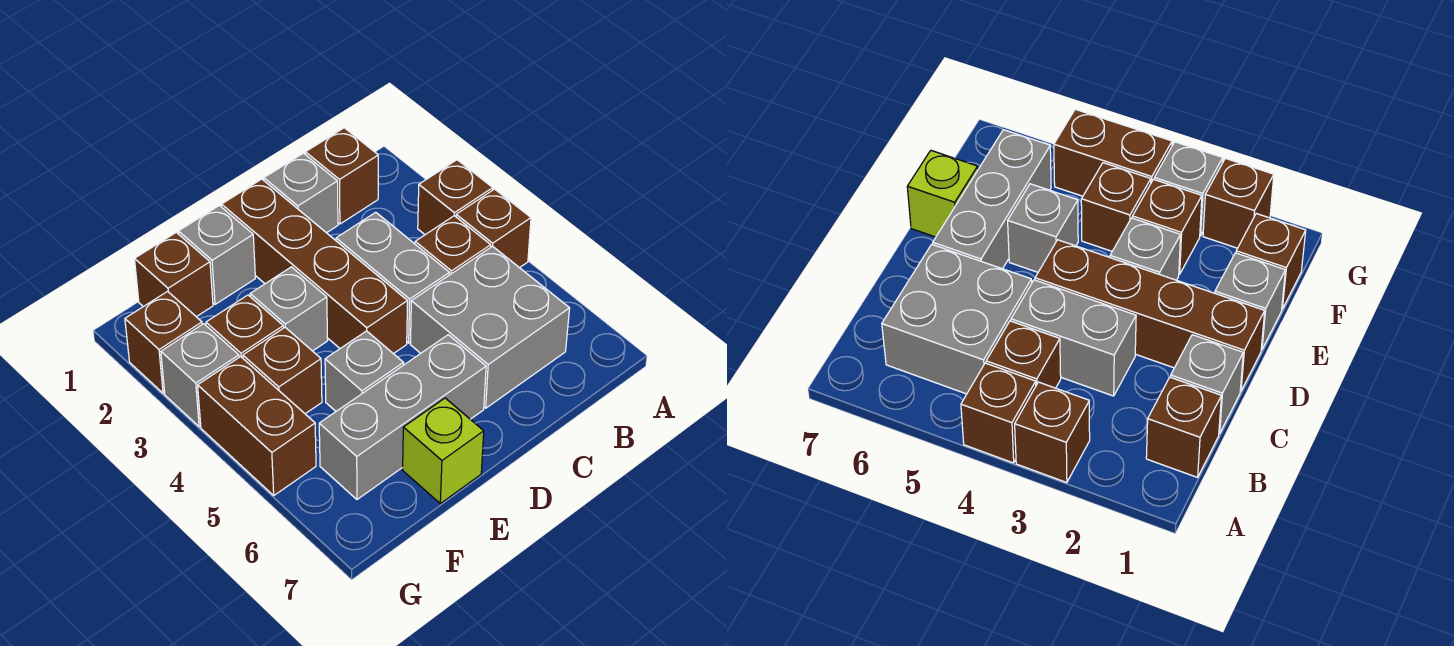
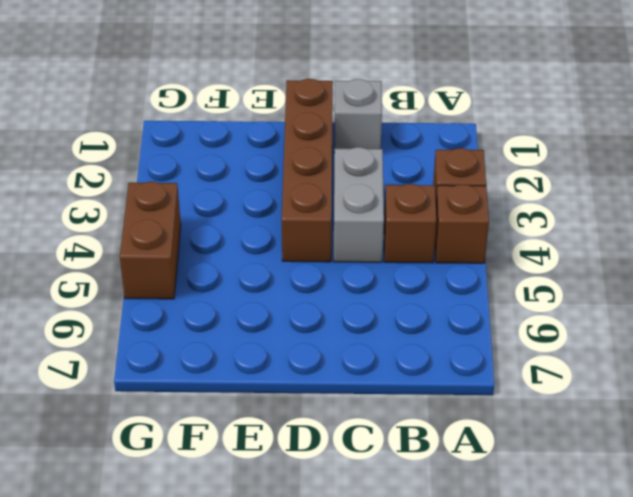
none -> brown 1x1 brick [305,128,378,224]
none -> grey 2x2 brick [410,246,570,408]
none -> grey 1x3 brick [319,335,486,499]

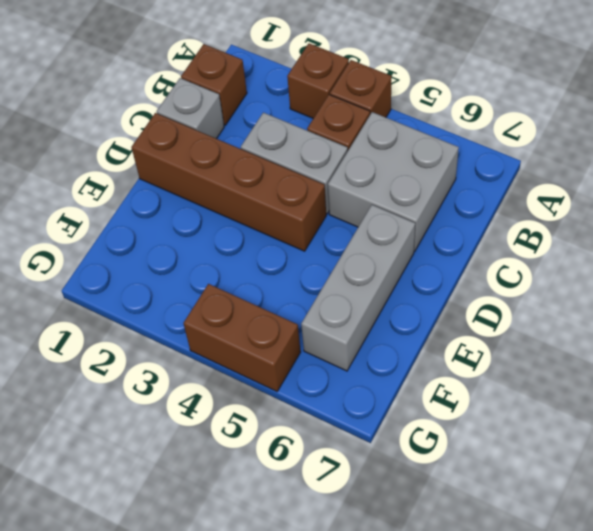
none -> grey 1x1 brick [178,206,255,304]
none -> grey 1x1 brick [250,267,328,351]
none -> grey 1x1 brick [325,331,404,411]

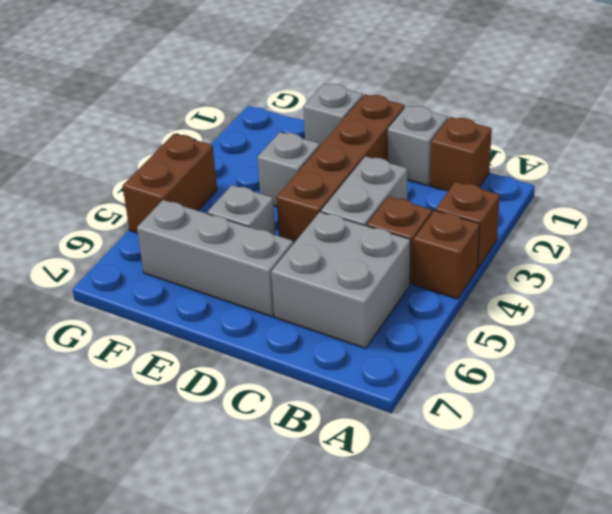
none -> lime 1x1 brick [403,398,484,503]
none -> brown 1x1 brick [135,232,213,317]
none -> brown 1x1 brick [206,295,283,358]

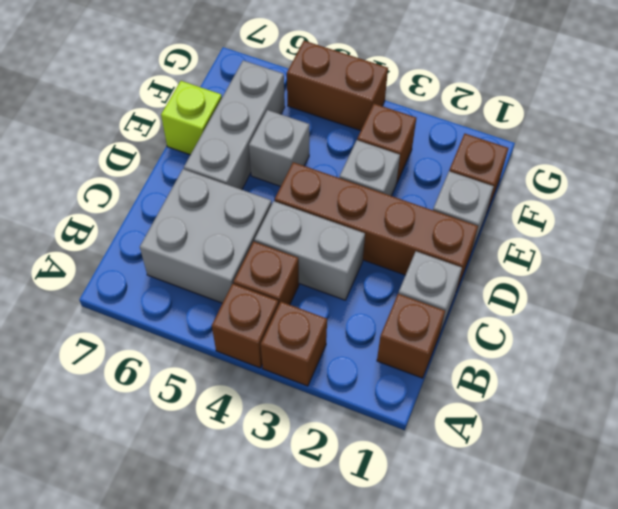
none -> brown 1x1 brick [243,328,322,414]
none -> brown 1x1 brick [125,291,202,393]
none -> grey 1x1 brick [161,324,239,427]

